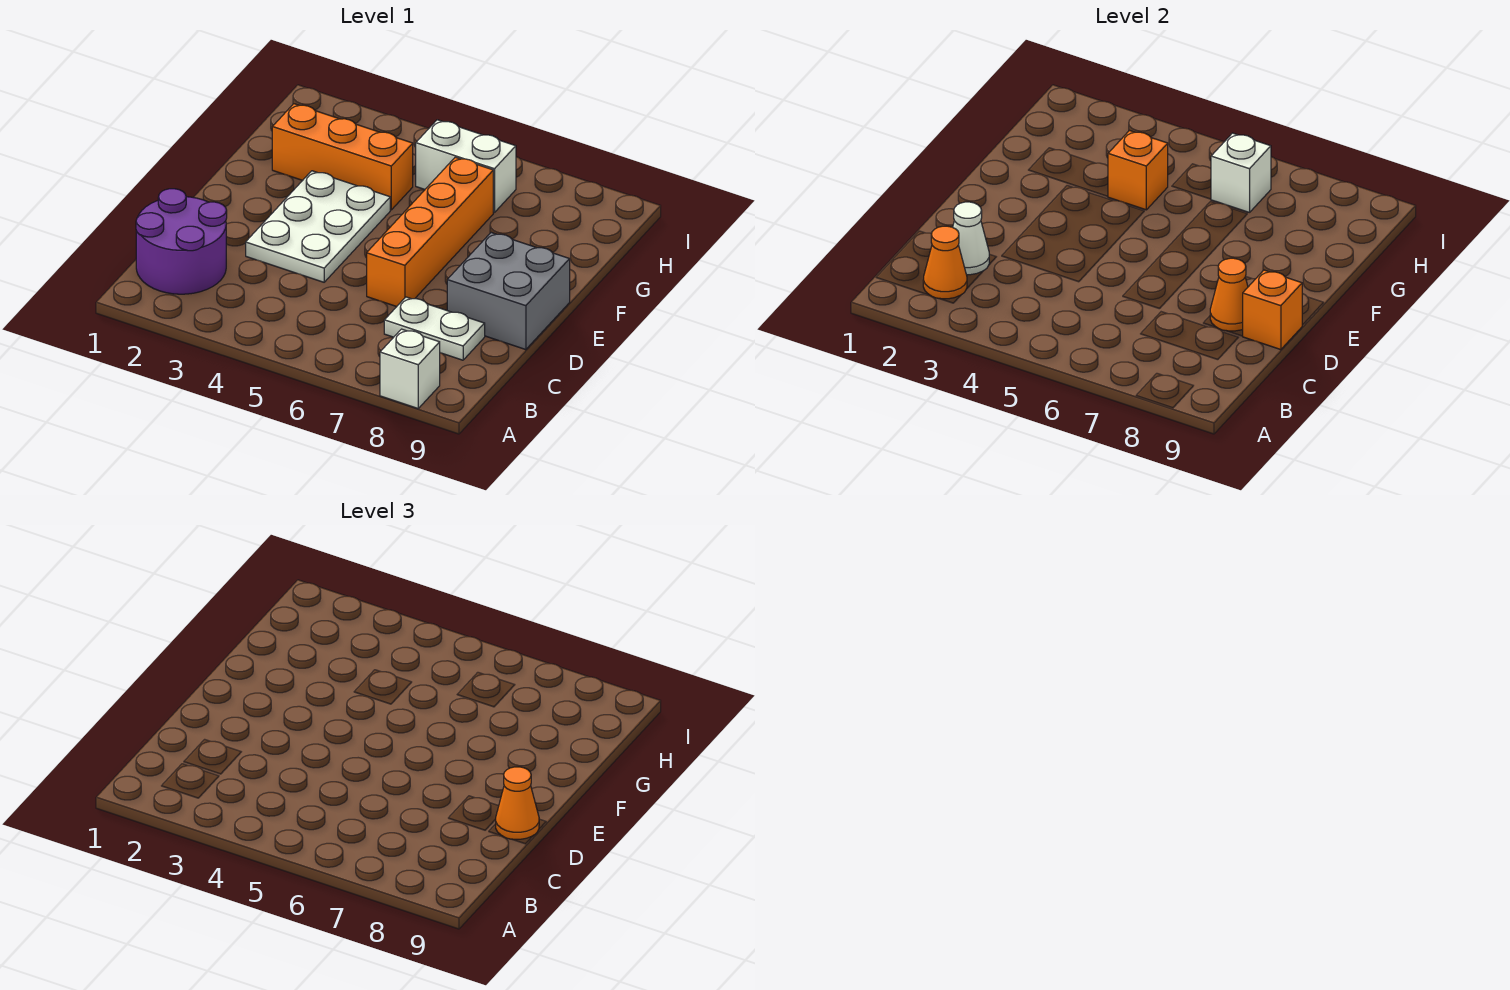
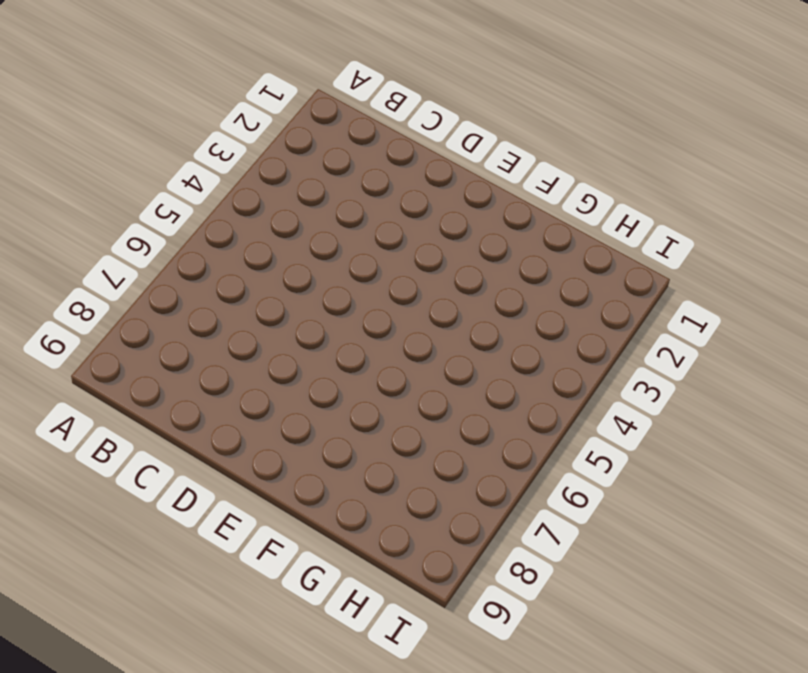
none -> white 1x1 brick [380,329,440,408]
none -> purple 2x2 round brick [136,189,227,294]
none -> white 1x2 plate [384,297,485,360]

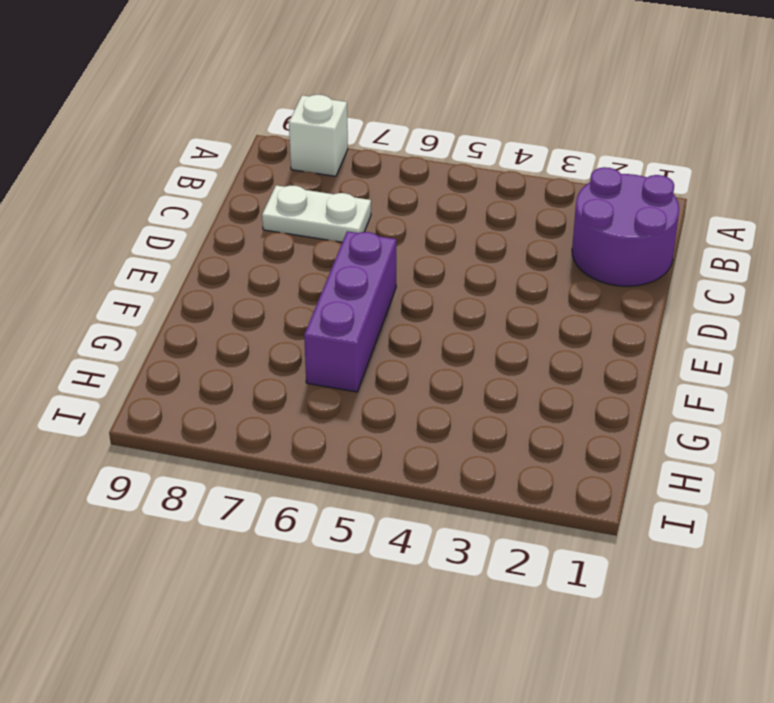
purple 1x3 brick [304,231,396,392] -> orange 1x4 brick [367,157,493,307]
none -> white 2x3 plate [246,171,390,282]
none -> grey 2x2 brick [447,233,570,350]
none -> orange 1x3 brick [272,104,413,210]

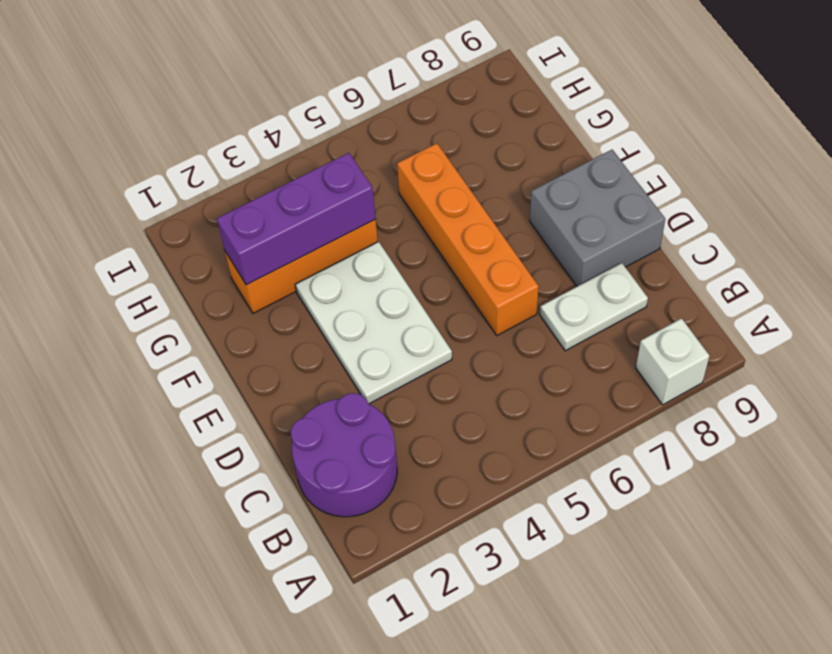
purple 1x3 brick [217,153,376,285] -> orange 1x1 brick [1108,131,1168,210]
none -> white 1x2 brick [416,120,516,213]
none -> orange 1x1 cone [923,226,967,299]
none -> white 1x1 cone [953,202,989,275]

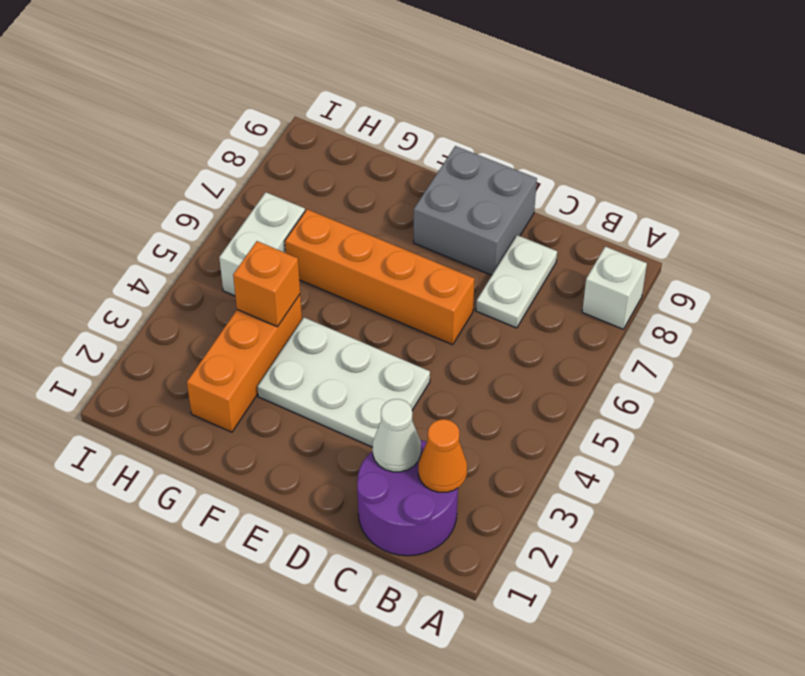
none -> orange 1x1 cone [1210,258,1248,331]
none -> orange 1x1 brick [1243,270,1302,350]
none -> white 1x1 brick [1211,133,1271,213]

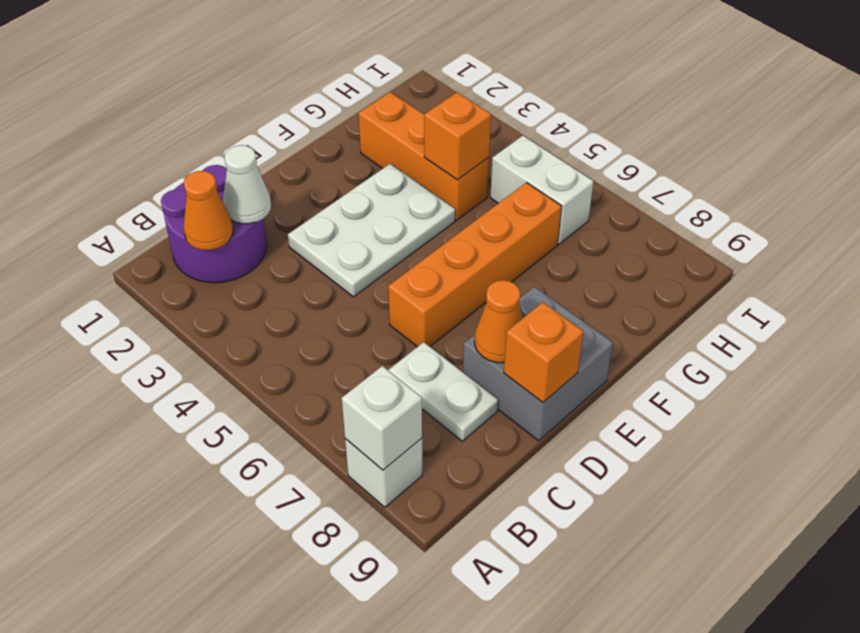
white 1x1 brick [342,366,422,470] -> white 1x1 brick moved to [1211,133,1271,213]
none -> orange 1x1 cone [495,767,539,839]

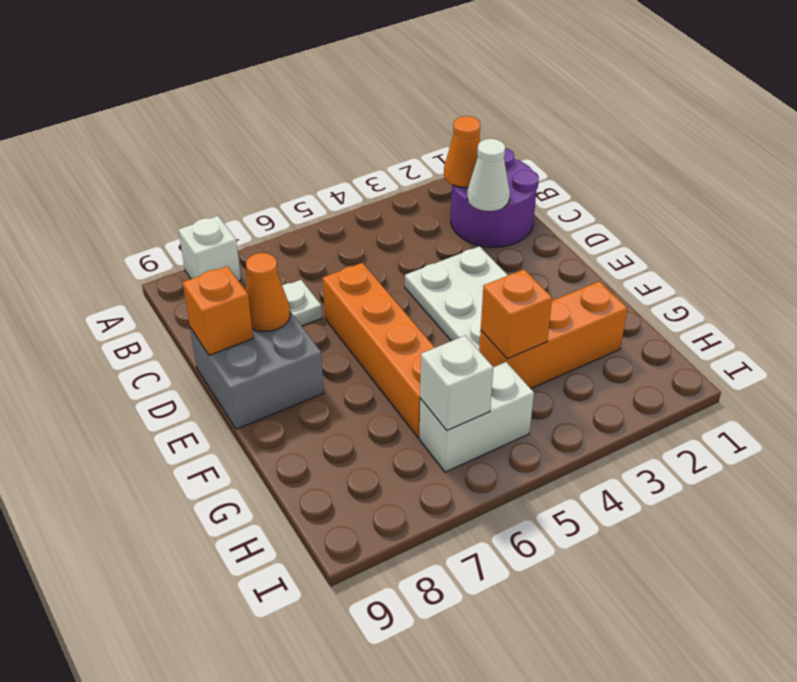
none -> orange 1x1 cone [495,767,539,839]

